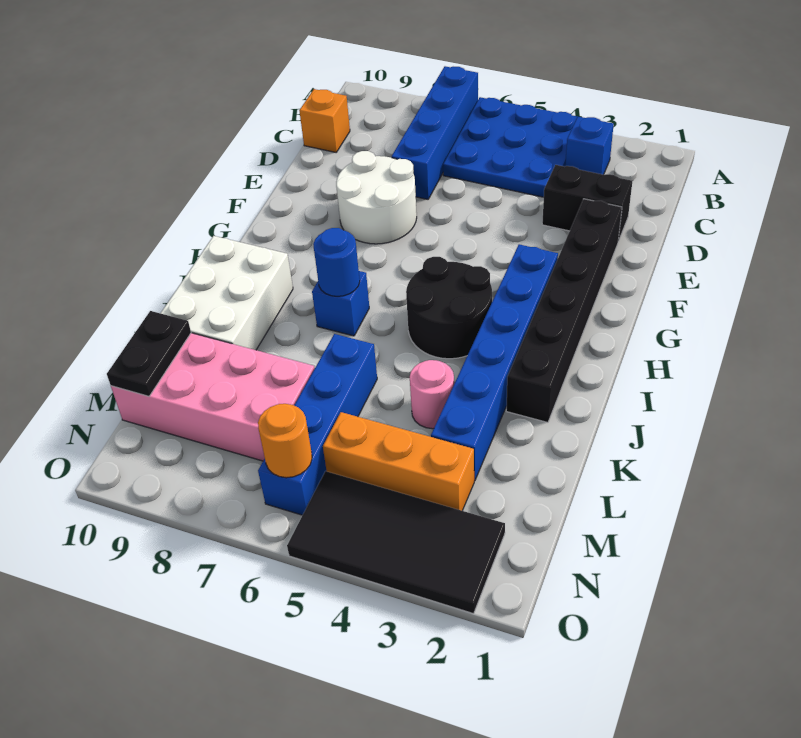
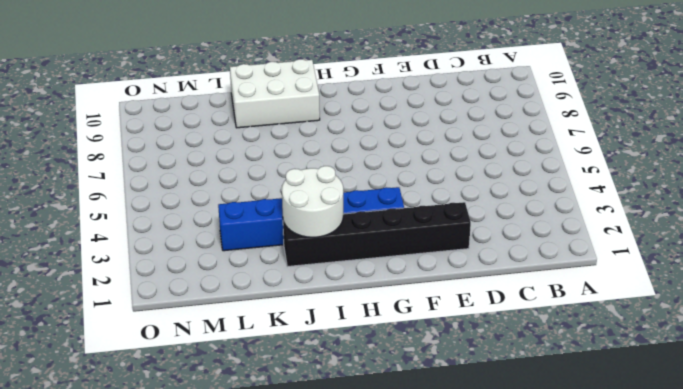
white 2x2 round brick [282,166,343,237] -> white 2x2 round brick moved to [336,151,417,244]
none -> blue 3x3 plate [443,97,578,197]
none -> blue 1x4 brick [392,66,478,199]
none -> blue 1x1 brick [565,117,614,175]

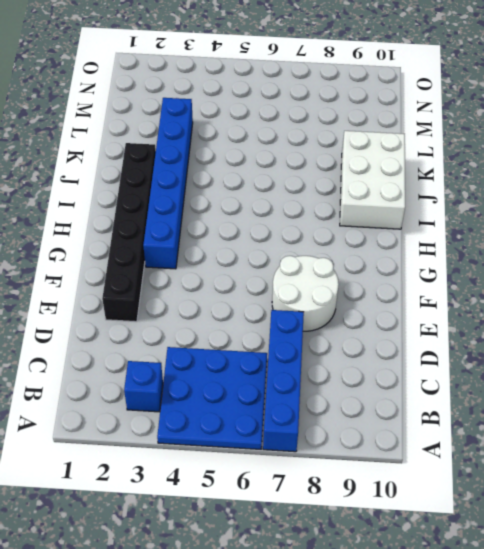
none -> orange 1x1 brick [299,89,350,152]
none -> black 1x2 brick [542,165,632,241]
none -> black 2x2 round brick [406,257,492,359]

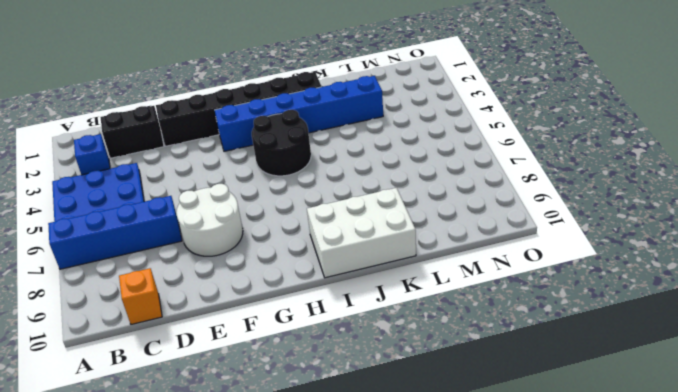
black 1x2 brick [100,106,164,158] -> black 1x2 brick turned to [542,165,632,241]
none -> blue 1x1 brick [312,271,369,336]
none -> pink 1x1 round brick [410,360,454,429]
none -> blue 1x4 brick [258,334,377,515]

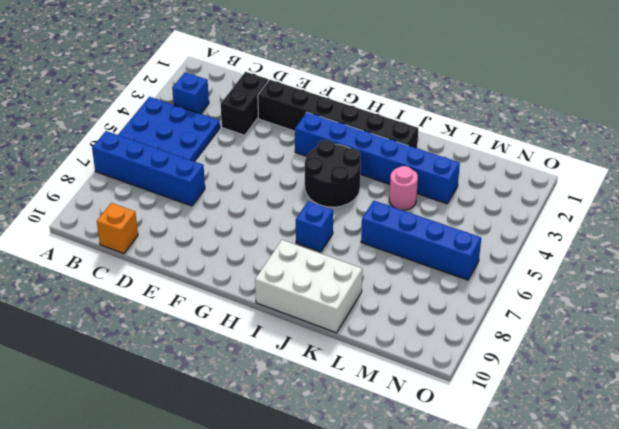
none -> white 2x2 round brick [336,151,417,244]
none -> pink 2x4 brick [111,333,315,461]
none -> orange 1x3 brick [323,412,474,511]

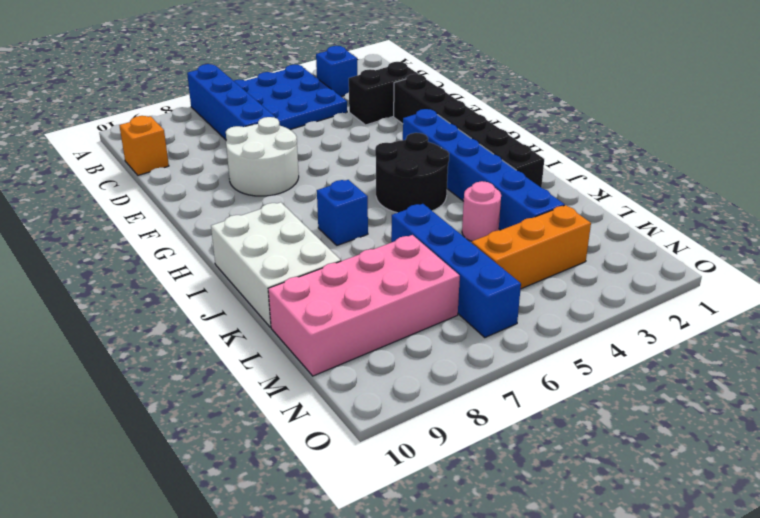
none -> black 2x4 tile [287,471,505,614]
none -> blue 1x1 round brick [313,228,360,296]
none -> black 1x2 plate [107,311,191,396]

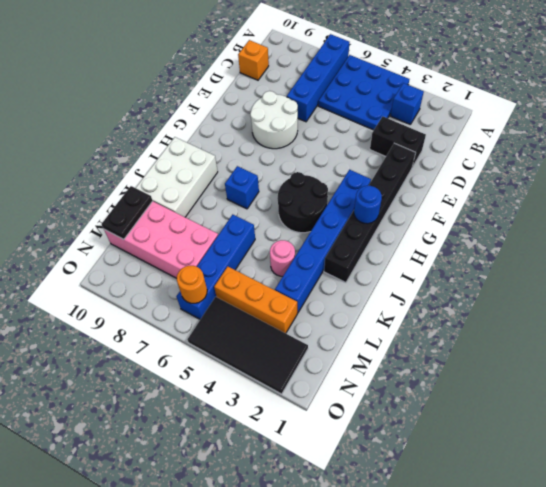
blue 1x1 round brick [354,186,382,224] -> blue 1x1 round brick moved to [313,228,360,296]

